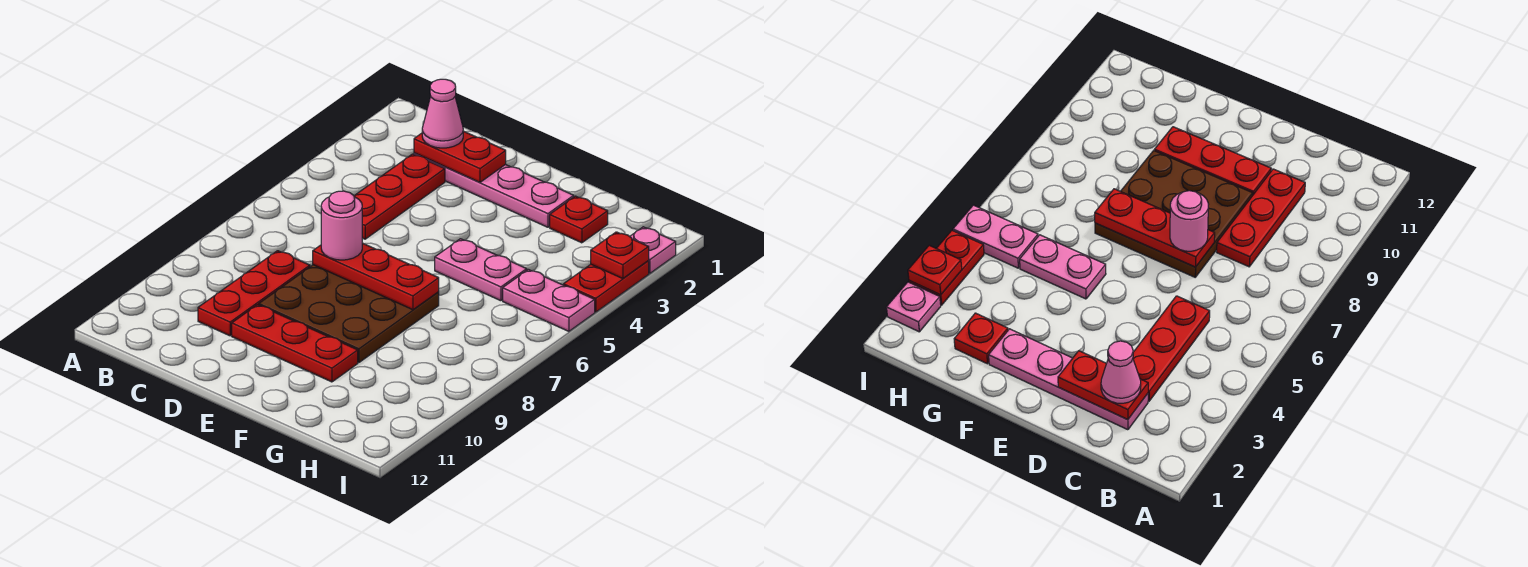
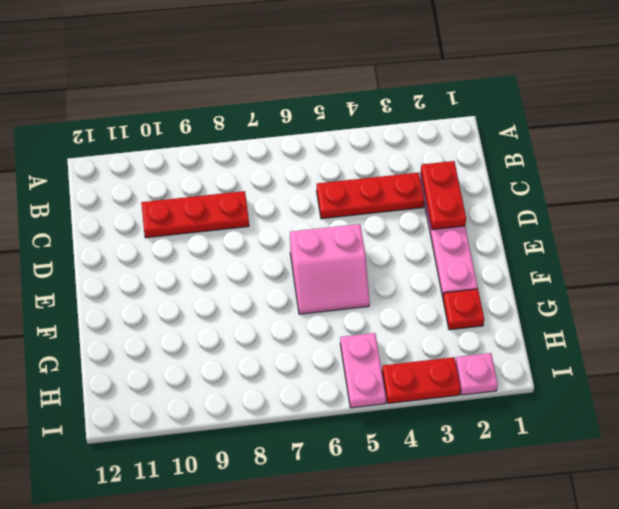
pink 2x2 slope [290,224,370,314] -> pink 1x2 plate [435,239,527,301]
none -> brown 3x3 plate [259,265,439,363]
none -> red 1x3 plate [232,305,358,382]
none -> red 1x3 plate [313,243,439,310]

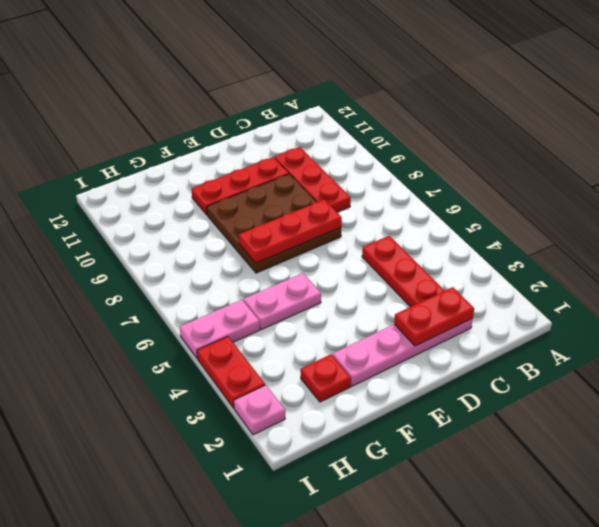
none -> red 1x1 plate [591,232,649,279]
none -> pink 1x1 cone [422,79,463,148]
none -> pink 1x1 round brick [321,191,362,260]

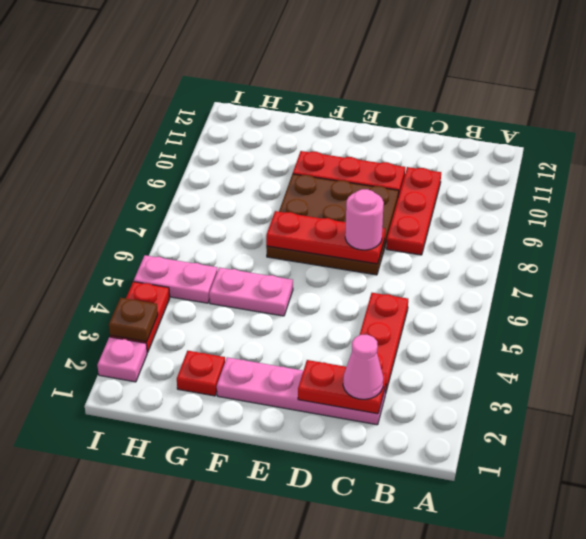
brown 1x1 plate [109,298,158,342] -> red 1x1 plate [591,232,649,279]

